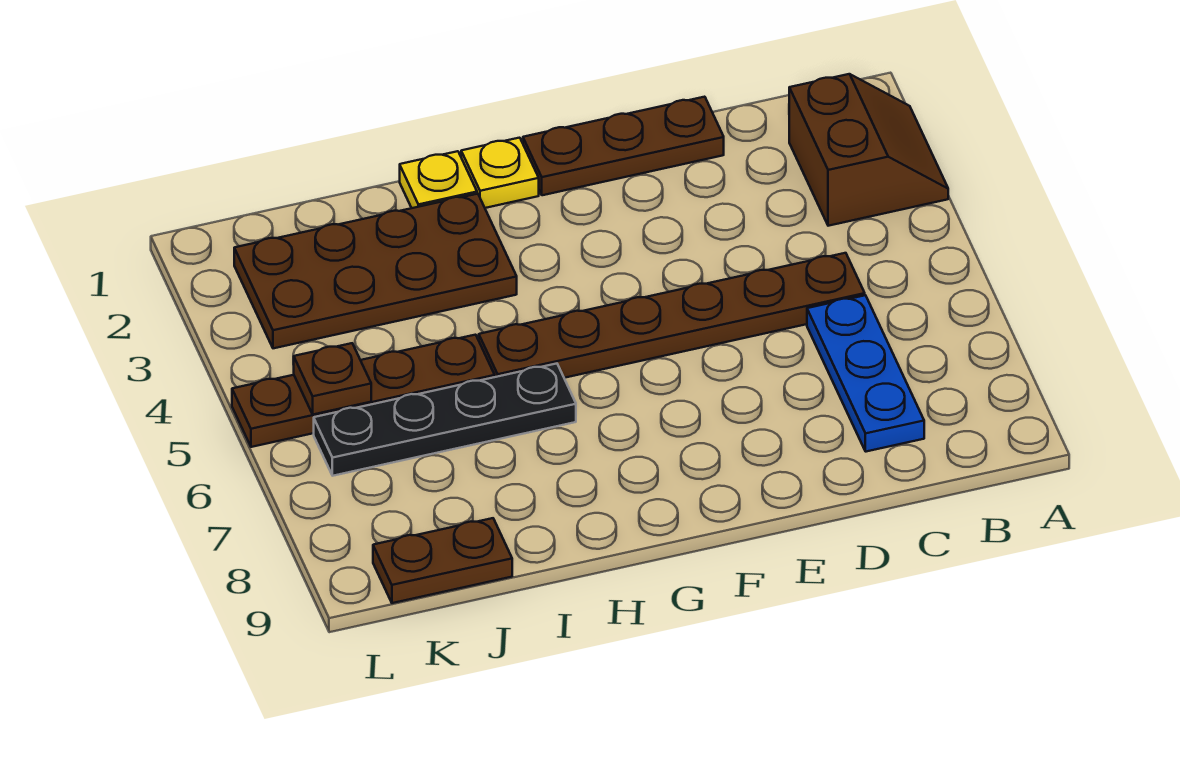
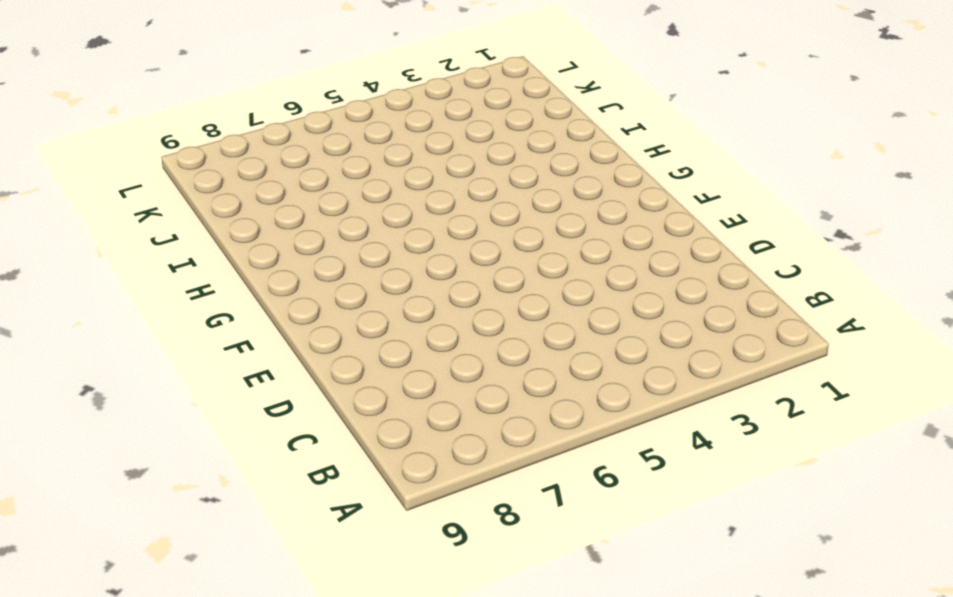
none -> brown 2x2 slope [789,74,948,226]
none -> brown 1x6 plate [479,253,865,378]

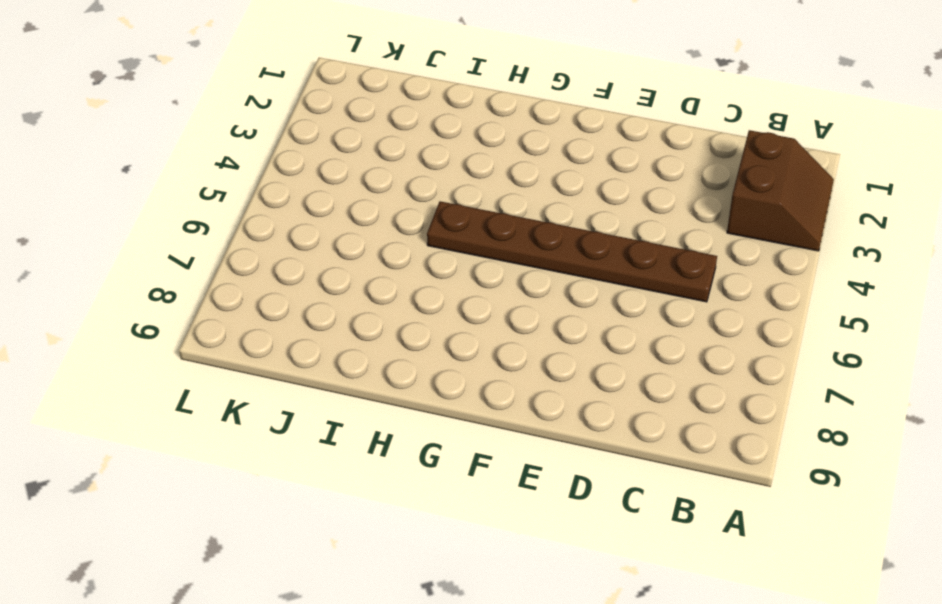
none -> blue 1x3 plate [807,295,924,452]
none -> brown 1x3 plate [523,97,724,195]

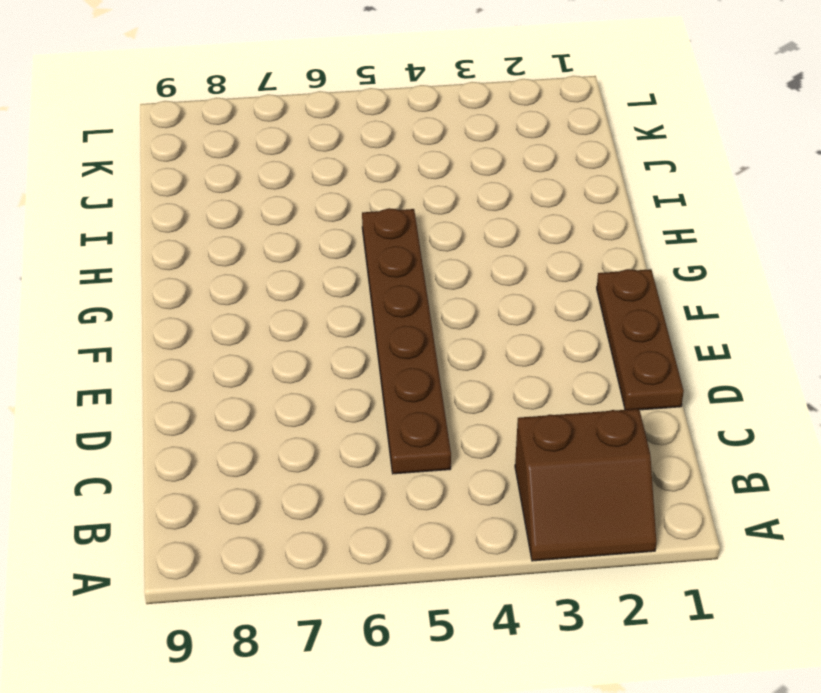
none -> blue 1x3 plate [807,295,924,452]
none -> yellow 1x1 plate [461,138,539,208]

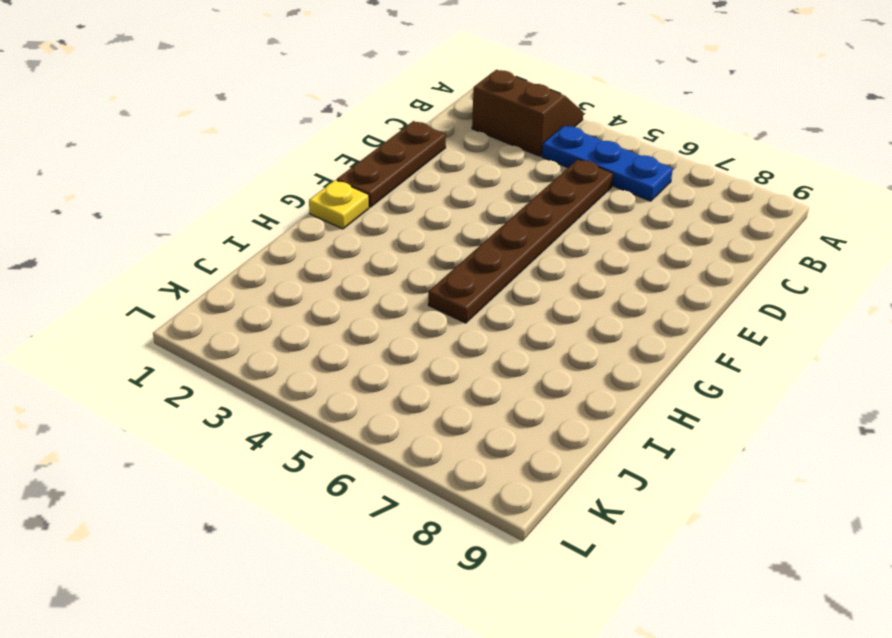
blue 1x3 plate [542,126,673,201] -> blue 1x3 plate moved to [807,295,924,452]
none -> yellow 1x1 plate [400,151,477,208]
none -> brown 2x4 plate [234,194,517,348]

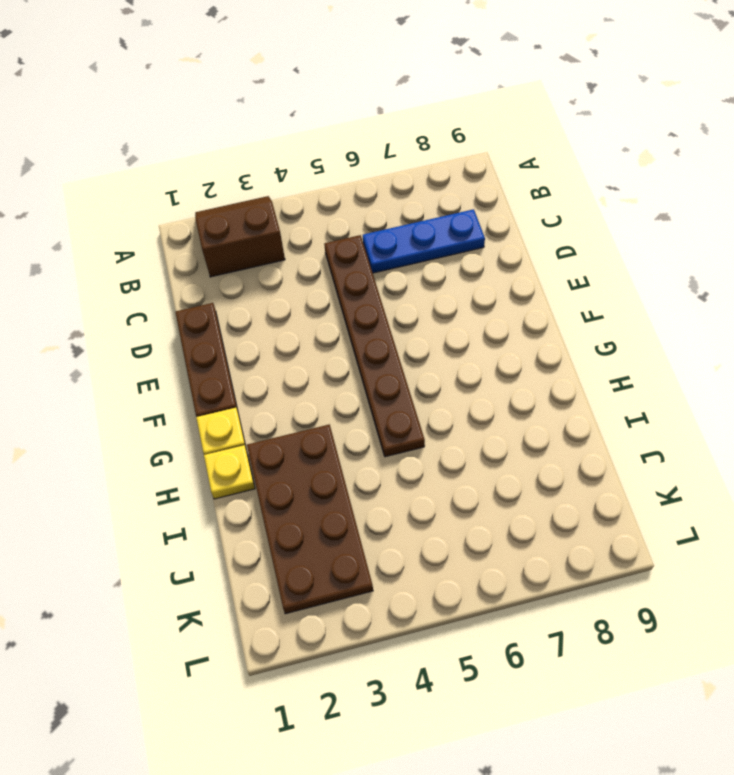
none -> black 1x4 plate [314,364,576,476]
none -> brown 1x4 plate [232,335,495,447]

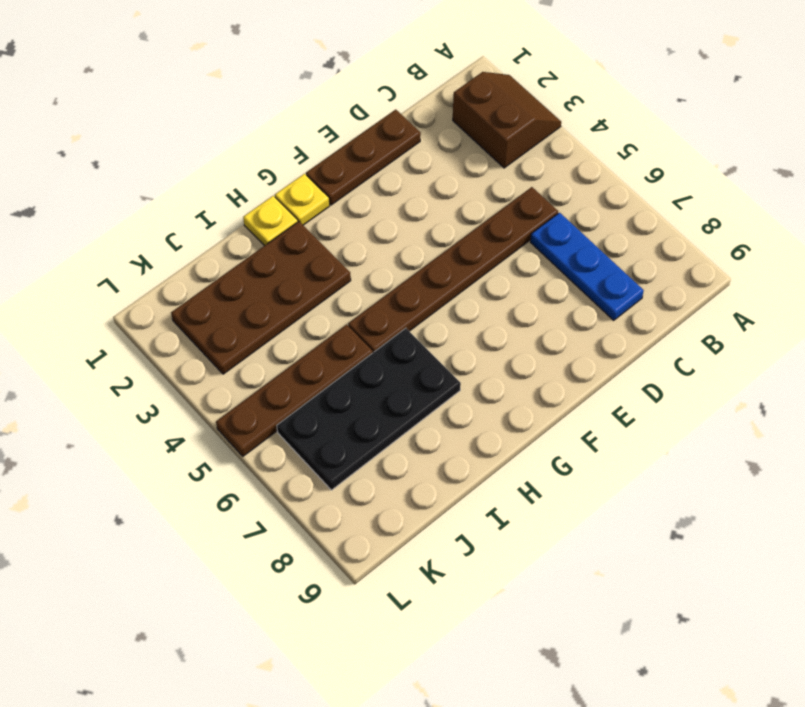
black 2x4 plate [277,328,461,490] -> black 1x4 plate [314,364,576,476]
none -> brown 1x2 plate [373,518,512,603]
none -> brown 1x1 plate [294,343,371,414]

